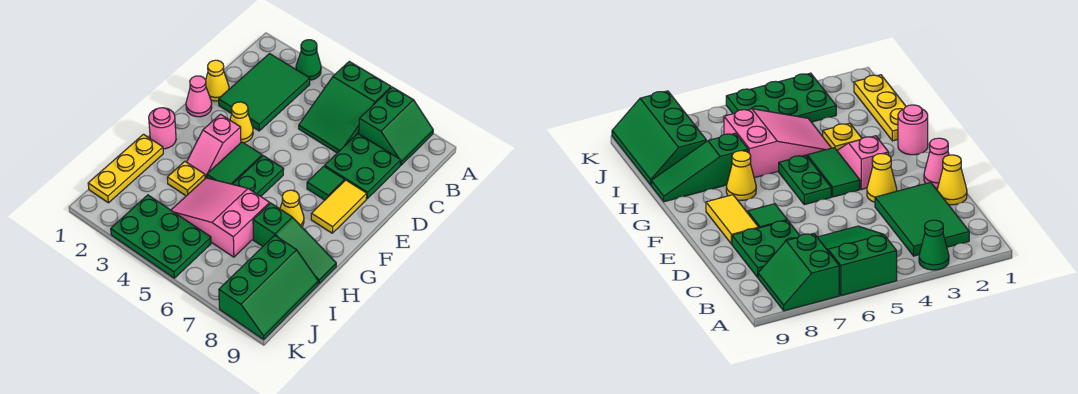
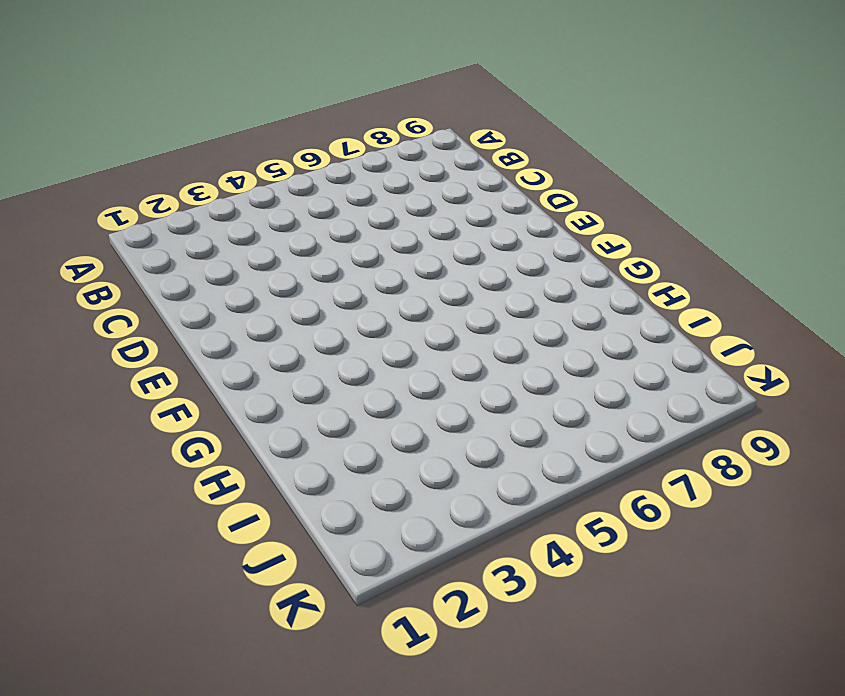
none -> green 1x1 cone [296,40,321,80]
none -> green 2x3 slope [299,62,391,153]
none -> green 2x2 slope [359,87,433,165]

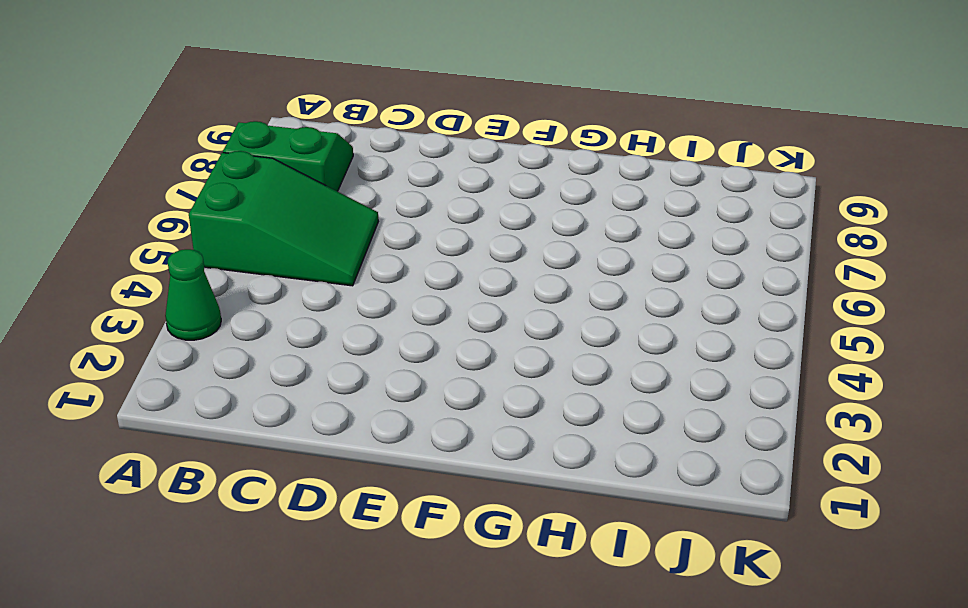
none -> green 2x3 tile [219,54,310,131]
none -> green 2x2 plate [325,134,401,199]
none -> yellow 1x1 cone [206,60,229,101]

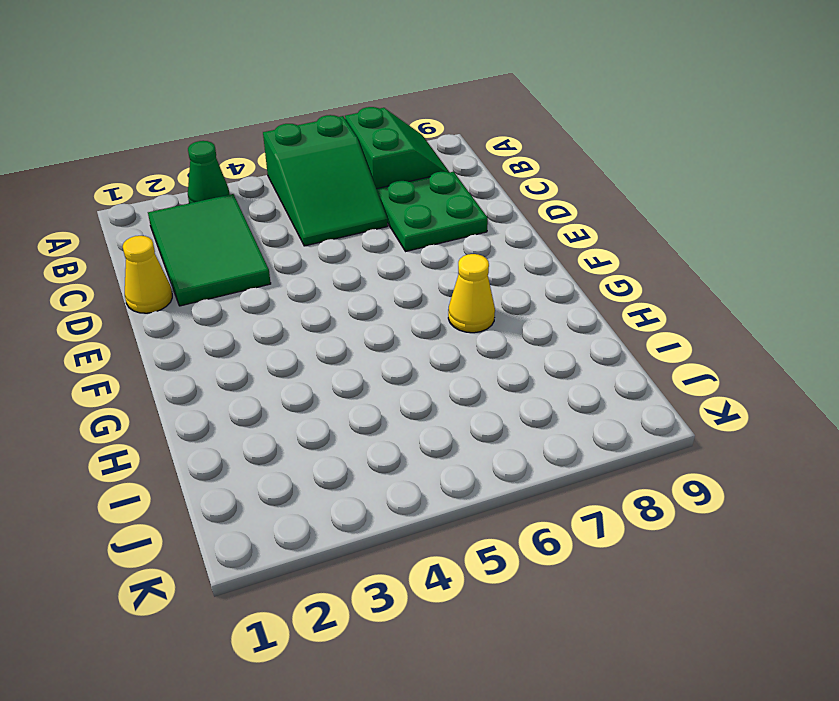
none -> pink 1x1 cone [186,76,212,117]
none -> yellow 1x1 cone [230,102,253,143]
none -> green 1x1 tile [307,166,345,200]

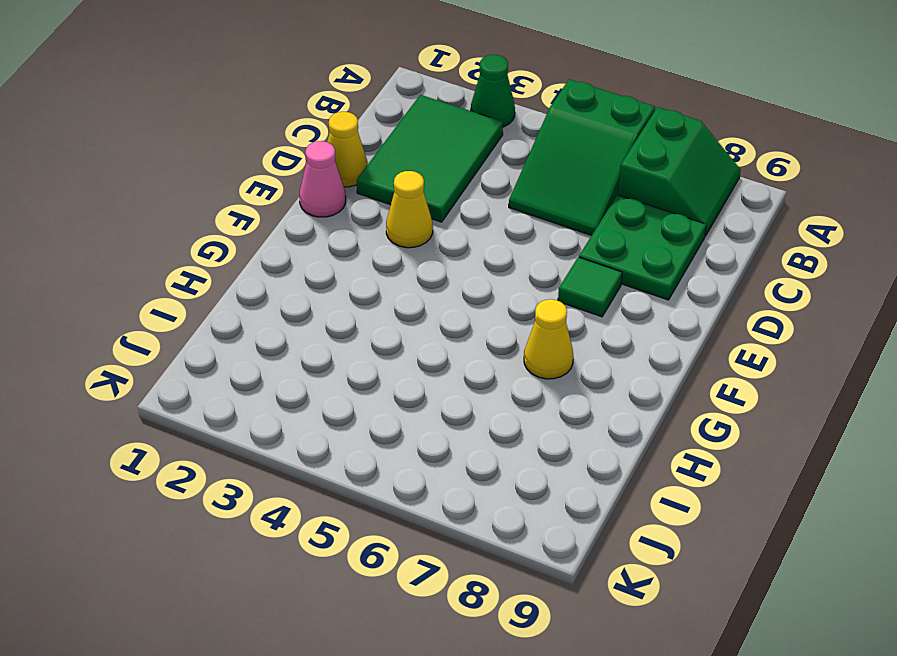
none -> yellow 1x2 tile [311,180,367,233]
none -> pink 1x2 slope [187,114,241,178]
none -> green 1x2 tile [207,142,262,184]

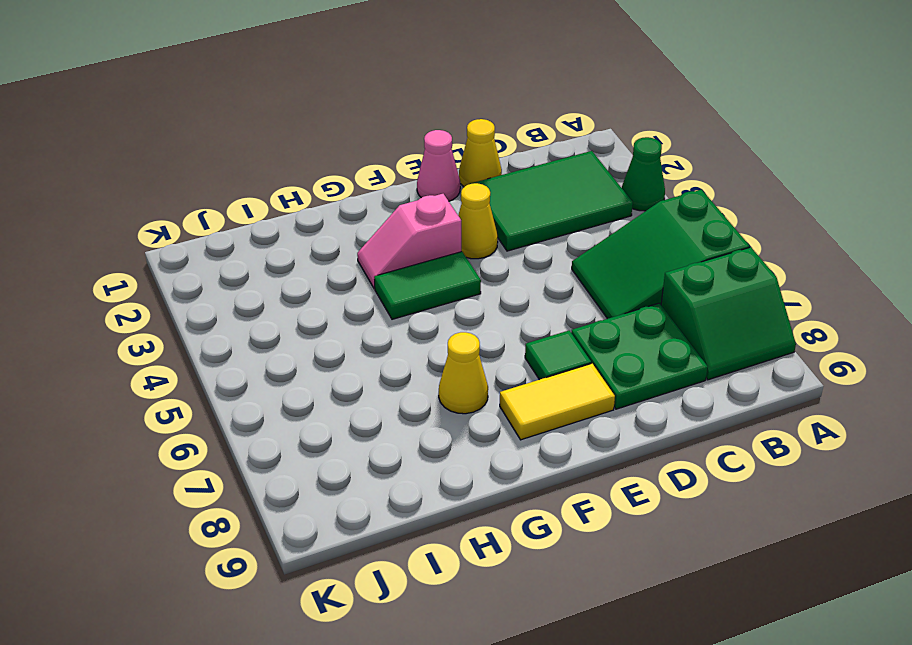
none -> green 1x2 plate [233,156,284,196]
none -> pink 1x1 round brick [149,108,176,149]
none -> yellow 1x3 plate [88,134,163,203]

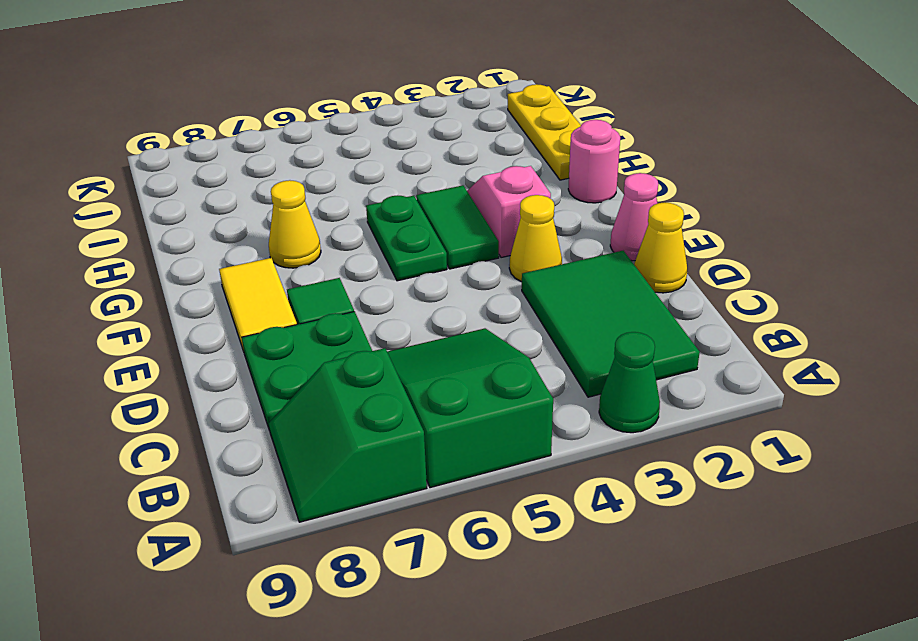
none -> yellow 1x1 plate [167,161,205,196]
none -> pink 2x3 slope [171,178,270,257]
none -> green 1x3 slope [253,203,336,284]

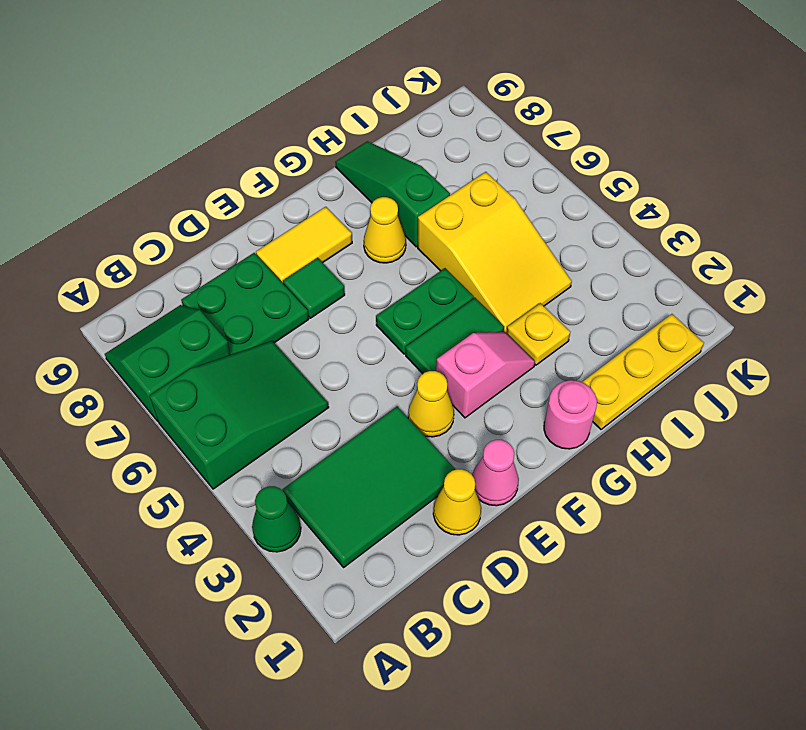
yellow 2x3 slope [418,172,572,333] -> pink 2x3 slope [171,178,270,257]
none -> green 2x3 slope [219,235,318,339]
none -> green 2x3 plate [111,195,211,278]

